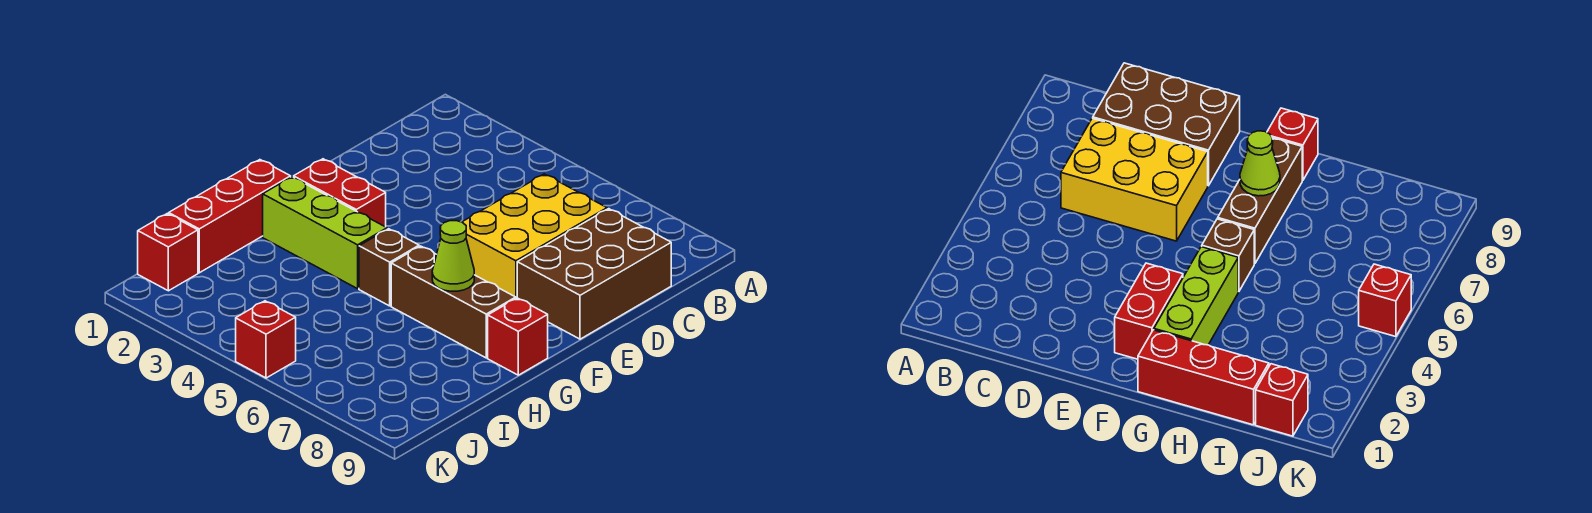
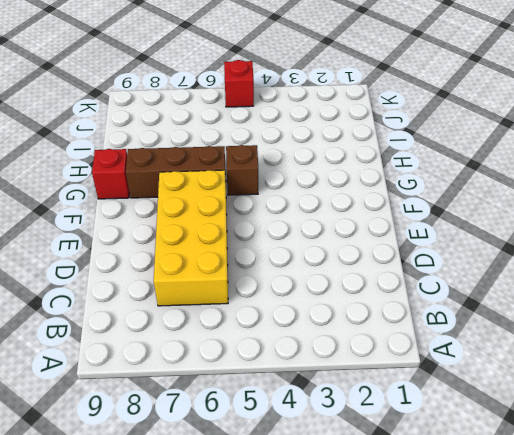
yellow 2x4 brick [154,170,228,306] -> yellow 2x3 brick [463,174,607,298]
none -> brown 2x3 brick [517,209,671,339]
none -> red 1x2 brick [294,159,386,227]

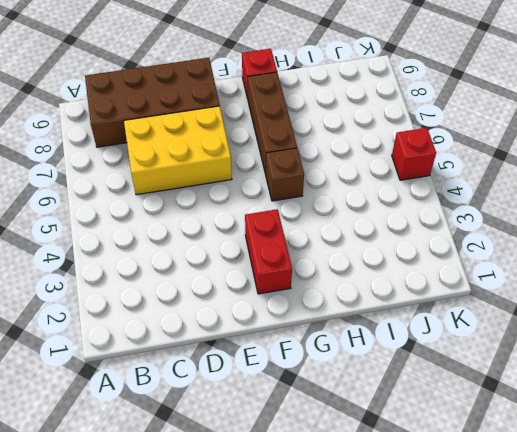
brown 2x4 brick [85,58,220,147] -> brown 2x3 brick [517,209,671,339]
none -> red 1x3 brick [169,160,291,273]
none -> lime 1x3 brick [263,177,387,289]

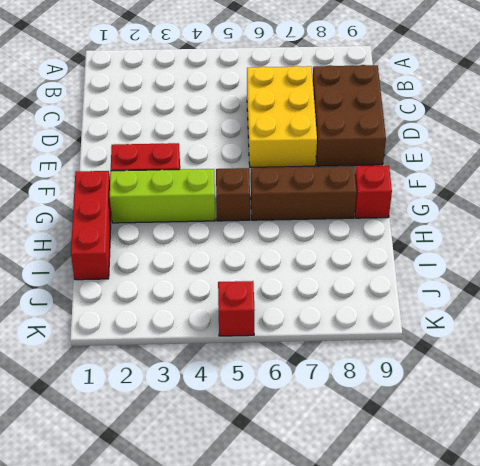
none -> red 1x1 brick [138,214,198,291]
none -> lime 1x1 cone [432,221,474,291]

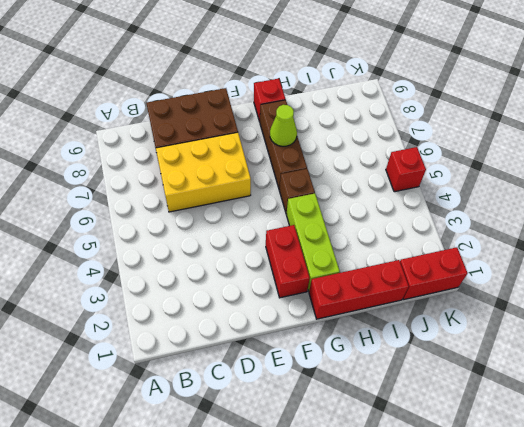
red 1x2 brick [400,247,467,299] -> red 1x1 brick [138,214,198,291]

